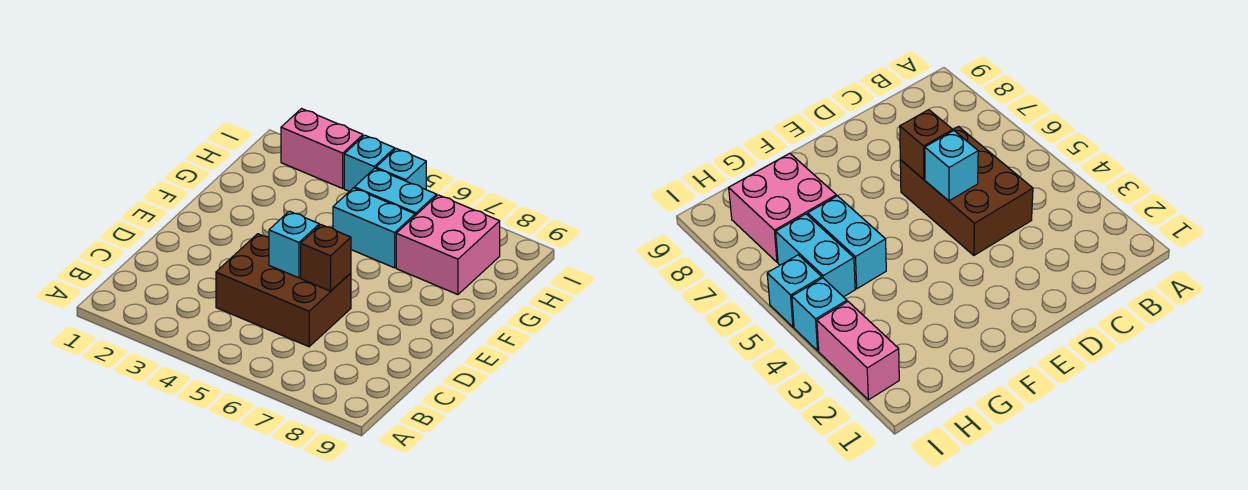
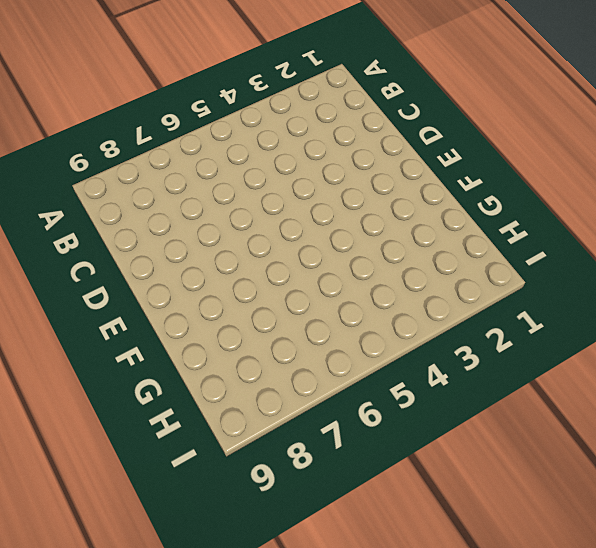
none -> brown 2x3 brick [216,234,351,347]
none -> cyan 1x2 brick [333,188,415,268]

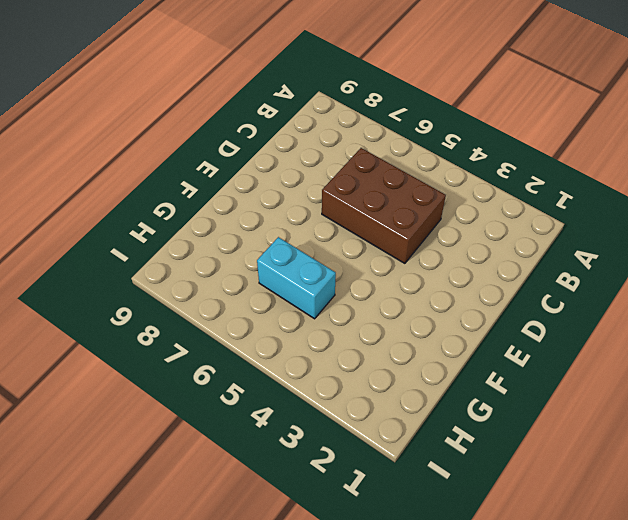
none -> pink 2x2 brick [396,195,500,295]
none -> cyan 1x2 brick [354,168,437,216]

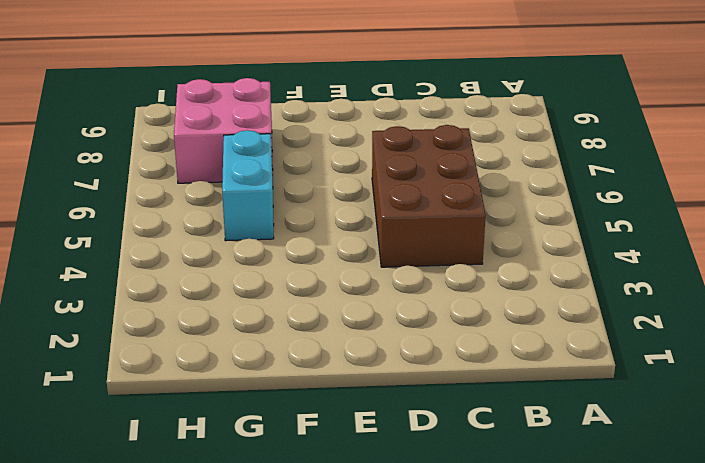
none -> cyan 1x2 brick [354,168,437,216]
none -> pink 1x2 brick [281,109,363,188]

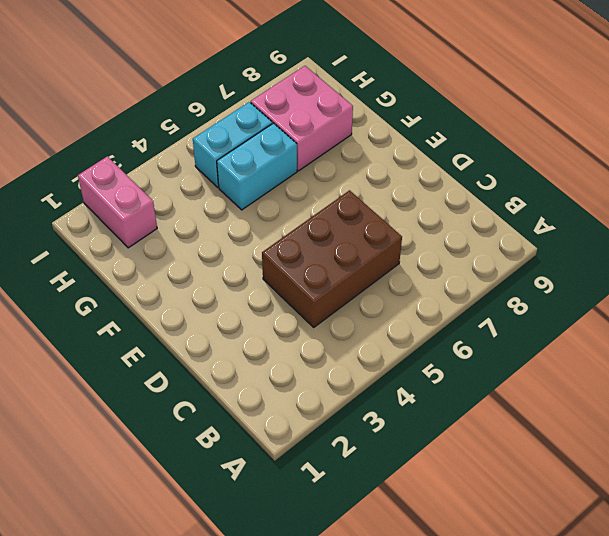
pink 1x2 brick [78,156,157,248] -> pink 1x2 brick turned to [281,109,363,188]
none -> cyan 1x1 brick [344,135,395,191]
none -> cyan 1x1 brick [376,149,426,189]

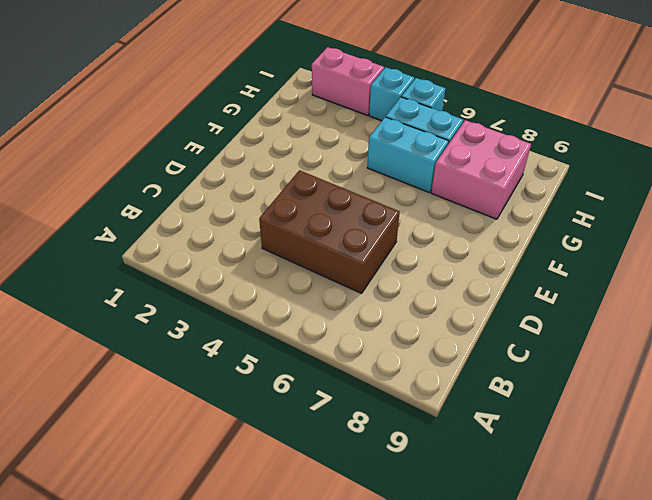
none -> cyan 1x1 brick [269,211,319,278]
none -> brown 1x1 brick [301,225,351,291]

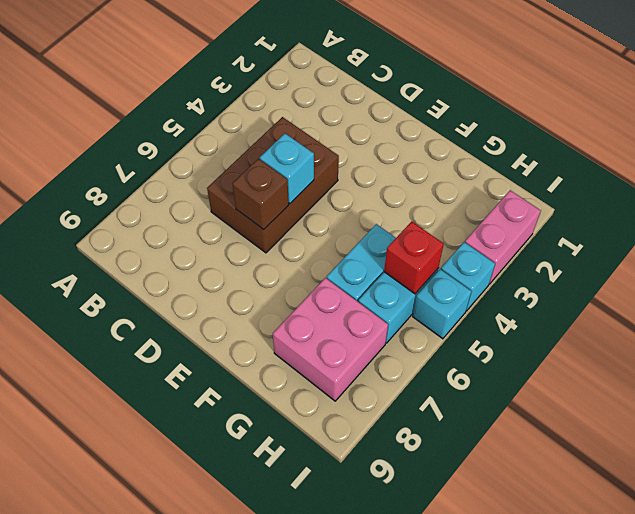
red 1x1 brick [384,221,444,294] -> none

